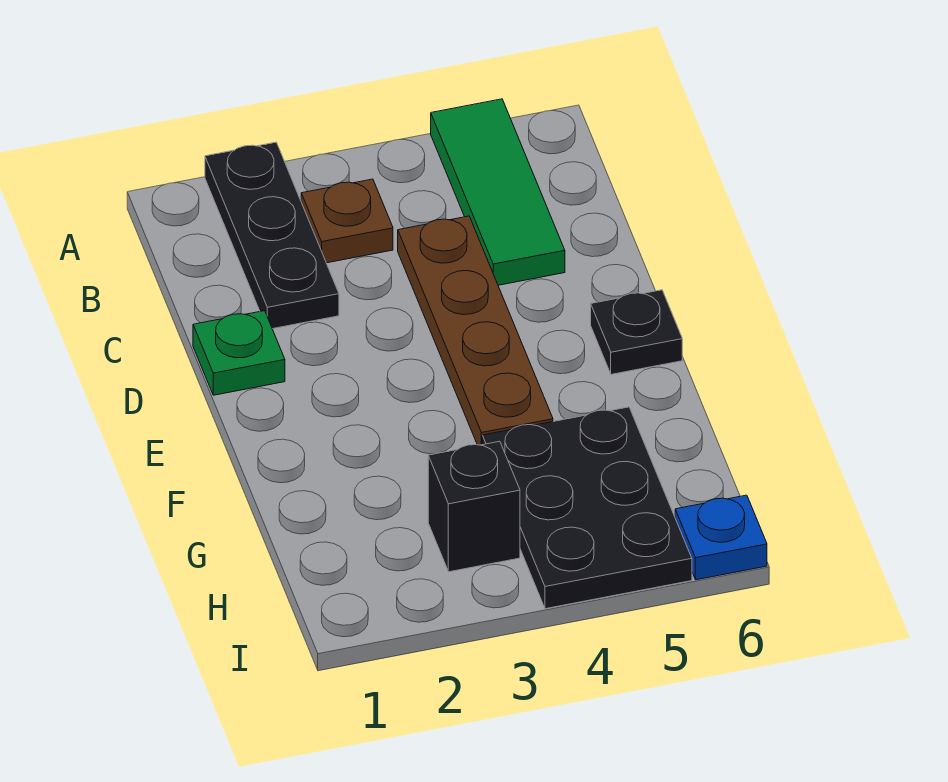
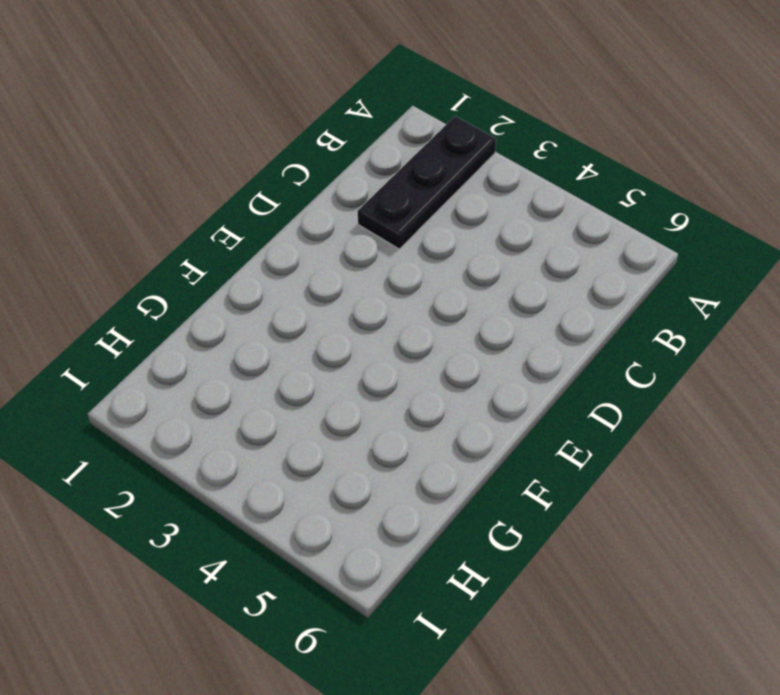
none -> green 1x3 tile [431,99,565,285]
none -> brown 1x1 plate [301,179,393,263]

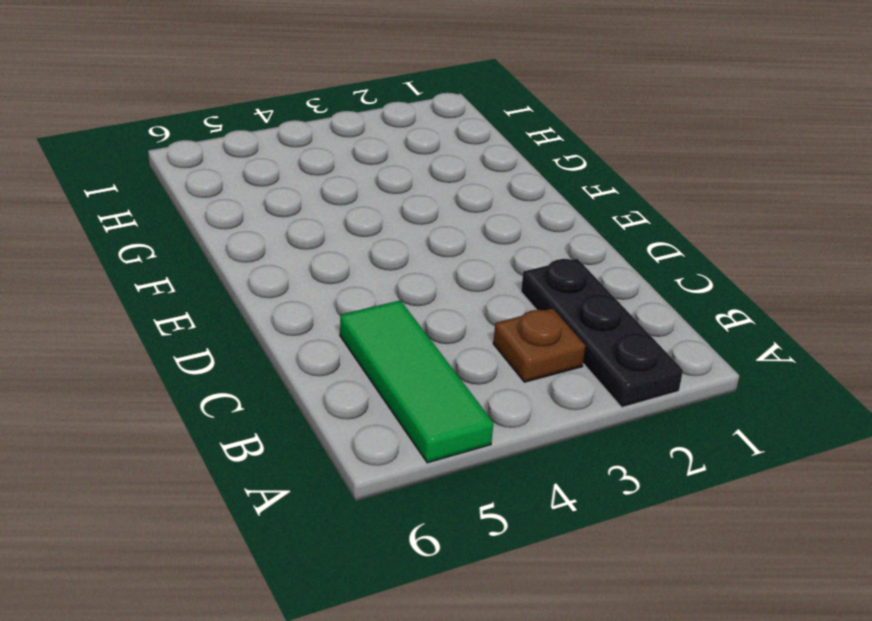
none -> brown 1x4 plate [398,216,553,445]
none -> green 1x1 plate [193,311,285,395]

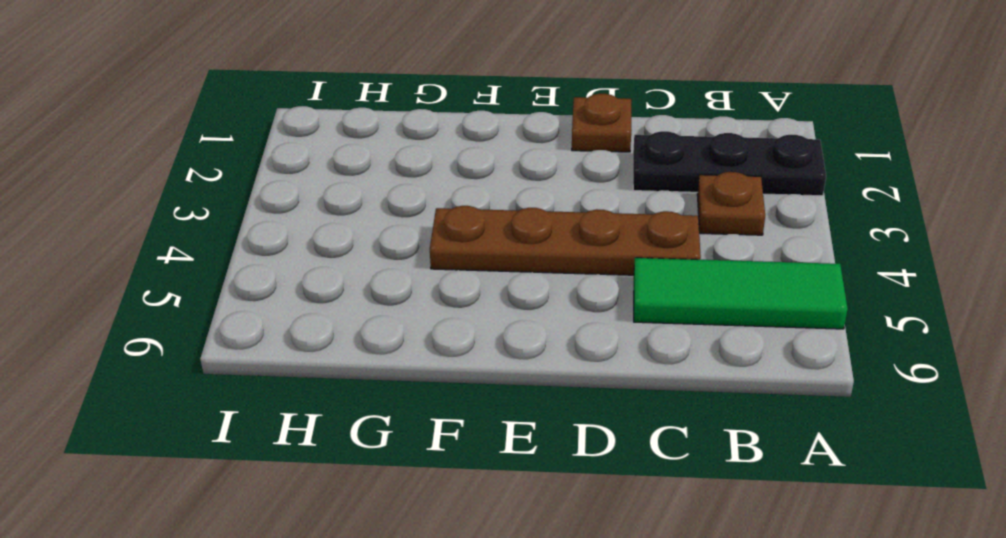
brown 1x1 plate [572,94,631,152] -> green 1x1 plate [193,311,285,395]
none -> black 1x1 plate [591,290,682,374]
none -> black 2x3 plate [482,407,692,609]

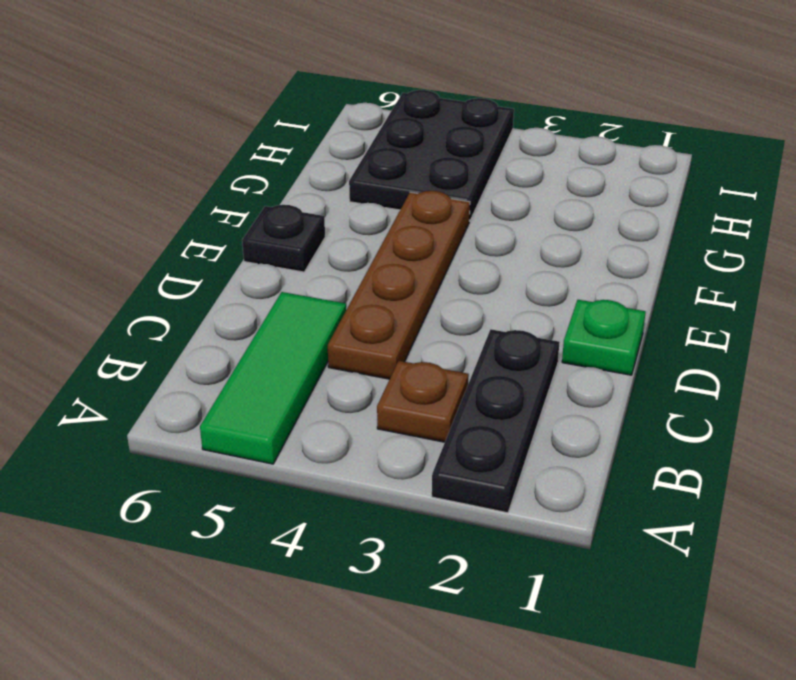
none -> black 1x1 brick [428,441,520,572]
none -> blue 1x1 plate [675,495,767,580]

